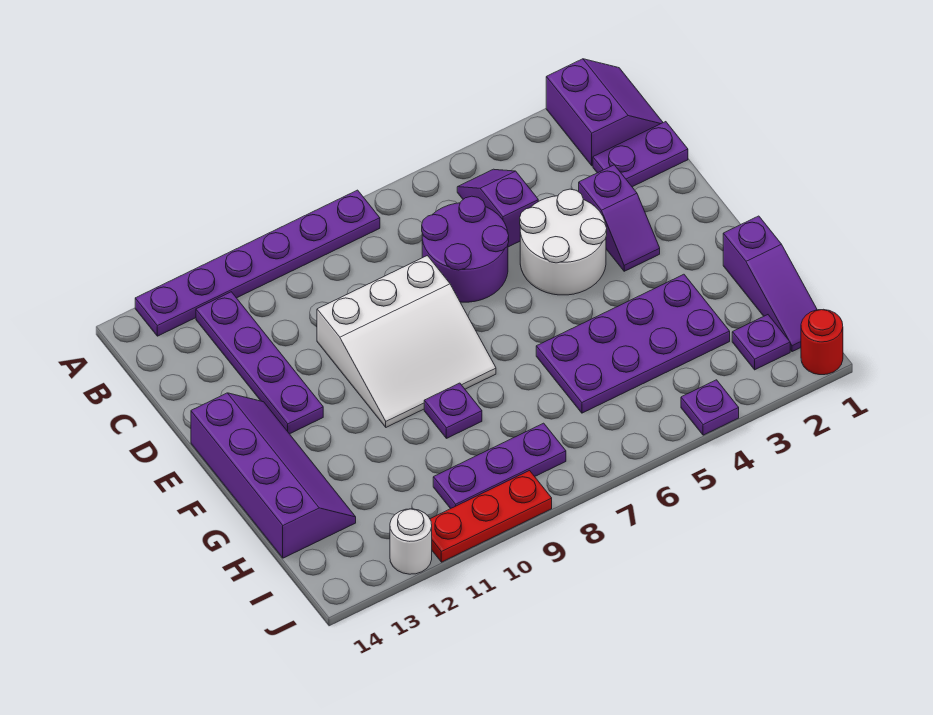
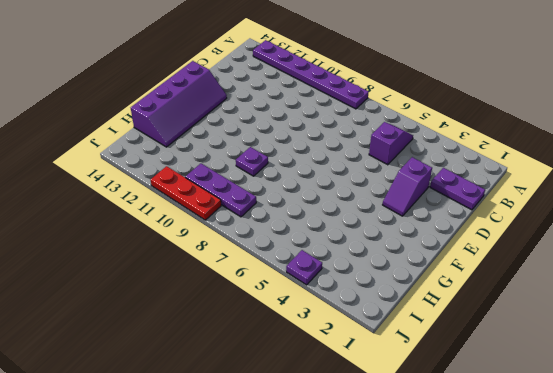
none -> purple 2x2 slope [546,59,663,166]
none -> purple 1x4 plate [196,292,323,434]
none -> purple 2x2 round brick [422,196,509,302]

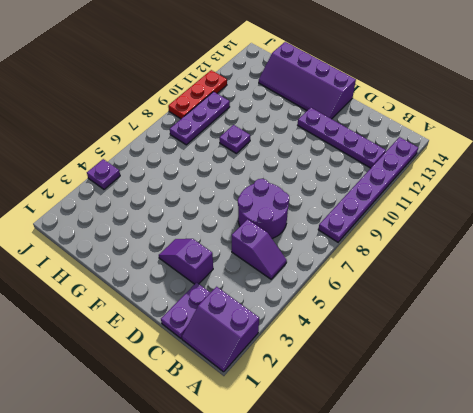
none -> white 2x2 round brick [520,189,607,295]
none -> white 3x3 slope [317,256,496,427]
none -> purple 1x3 slope [723,216,817,352]

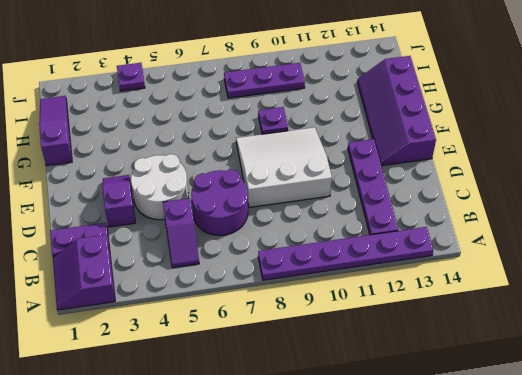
none -> purple 2x4 plate [536,274,730,413]
none -> purple 1x1 plate [732,315,790,370]
none -> red 1x1 round brick [801,309,843,375]

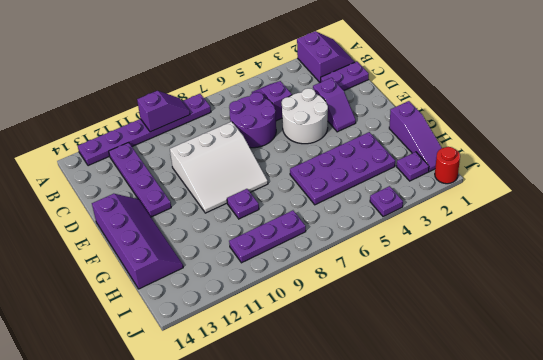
purple 1x2 slope [137,91,190,132] -> none
none -> red 1x3 plate [430,471,552,562]
none -> white 1x1 round brick [390,509,432,574]

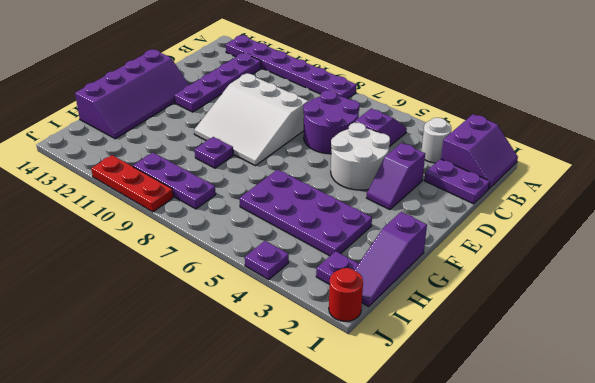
white 1x1 round brick [421,118,451,163] -> white 1x1 round brick moved to [390,509,432,574]

